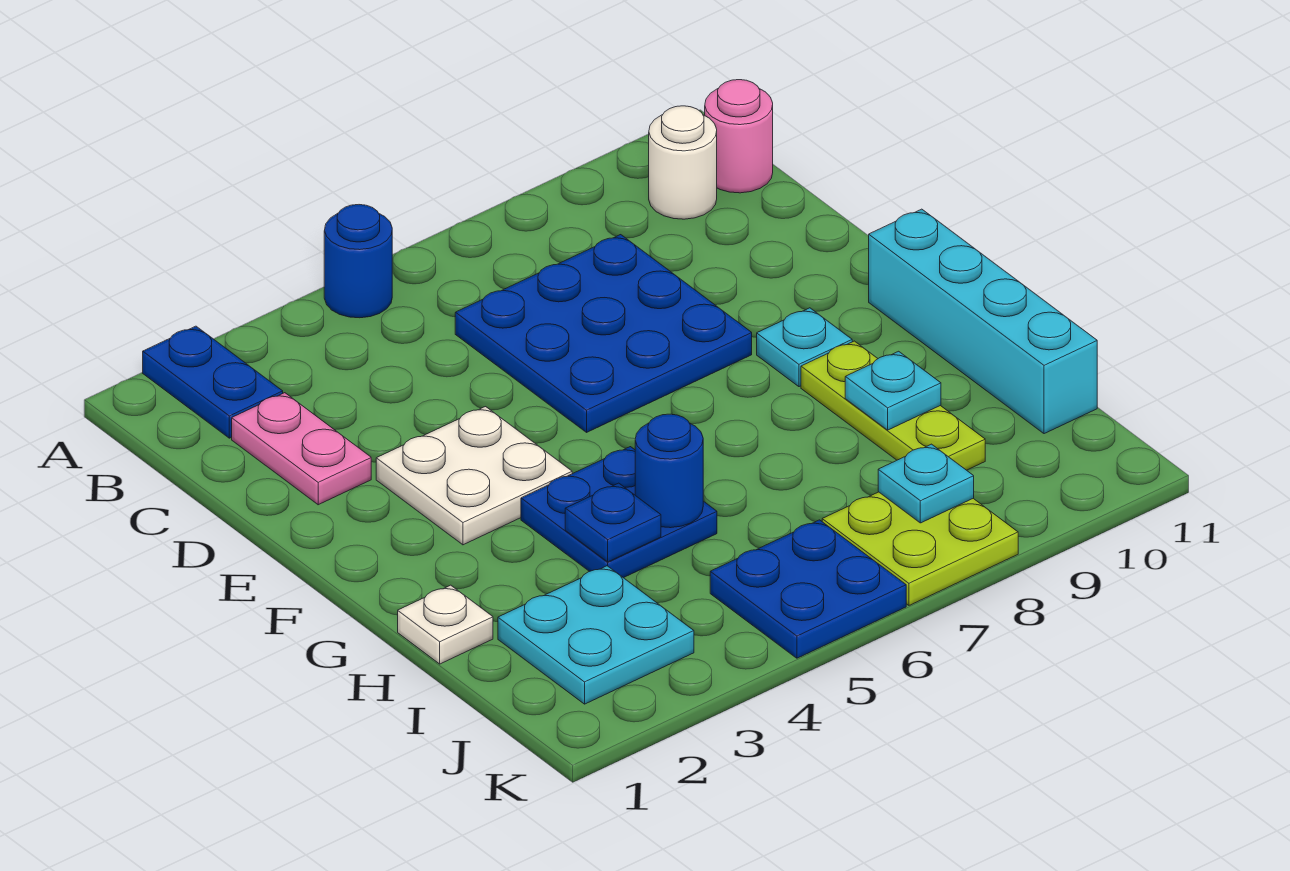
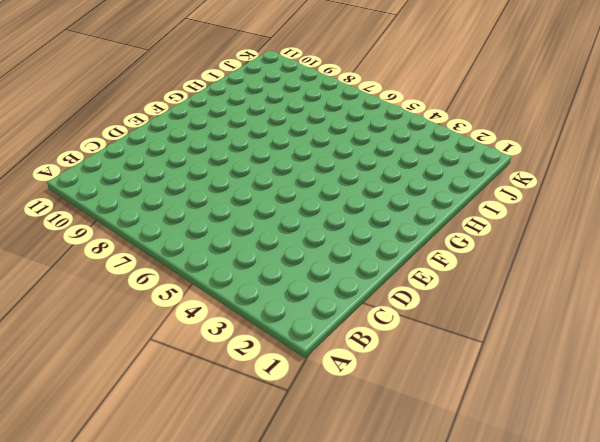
none -> blue 1x2 plate [143,326,283,438]
none -> blue 1x1 round brick [324,205,392,318]
none -> white 1x1 round brick [649,106,717,219]

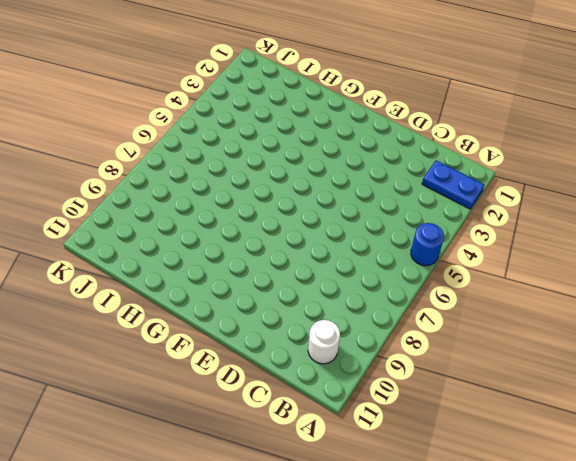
none -> pink 1x1 round brick [705,80,773,193]
none -> pink 1x2 plate [232,393,371,505]
none -> blue 3x3 plate [455,235,752,432]

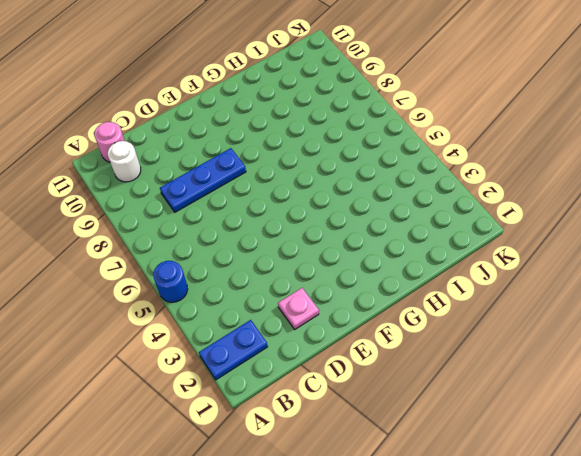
blue 1x3 plate [160,148,246,212] -> blue 3x3 plate [455,235,752,432]
pink 1x1 plate [278,288,319,329] -> pink 1x2 plate [232,393,371,505]
none -> white 2x2 plate [376,407,572,545]
none -> cyan 1x1 plate [757,308,852,387]
none -> cyan 1x4 brick [869,209,1097,434]

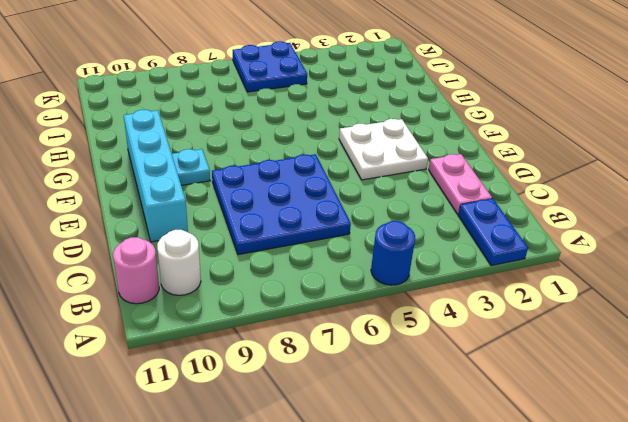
cyan 1x4 brick [124,110,188,242] -> cyan 1x4 brick moved to [869,209,1097,434]
none -> blue 2x2 plate [521,447,717,578]
none -> lime 1x3 plate [801,341,985,470]
none -> white 1x1 plate [398,585,493,664]

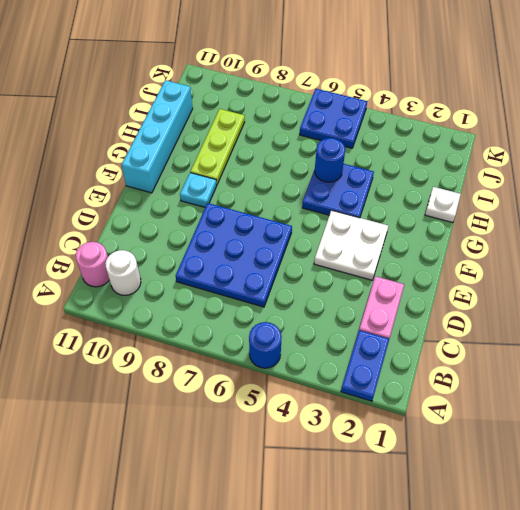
none -> cyan 2x2 plate [498,566,694,704]
none -> lime 2x2 plate [822,492,1018,605]
none -> blue 1x1 plate [565,483,661,562]

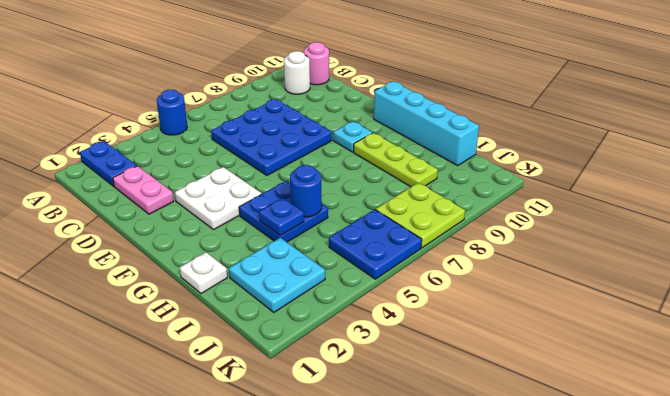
none -> cyan 1x1 plate [845,351,941,430]
none -> cyan 1x1 plate [878,444,974,523]

